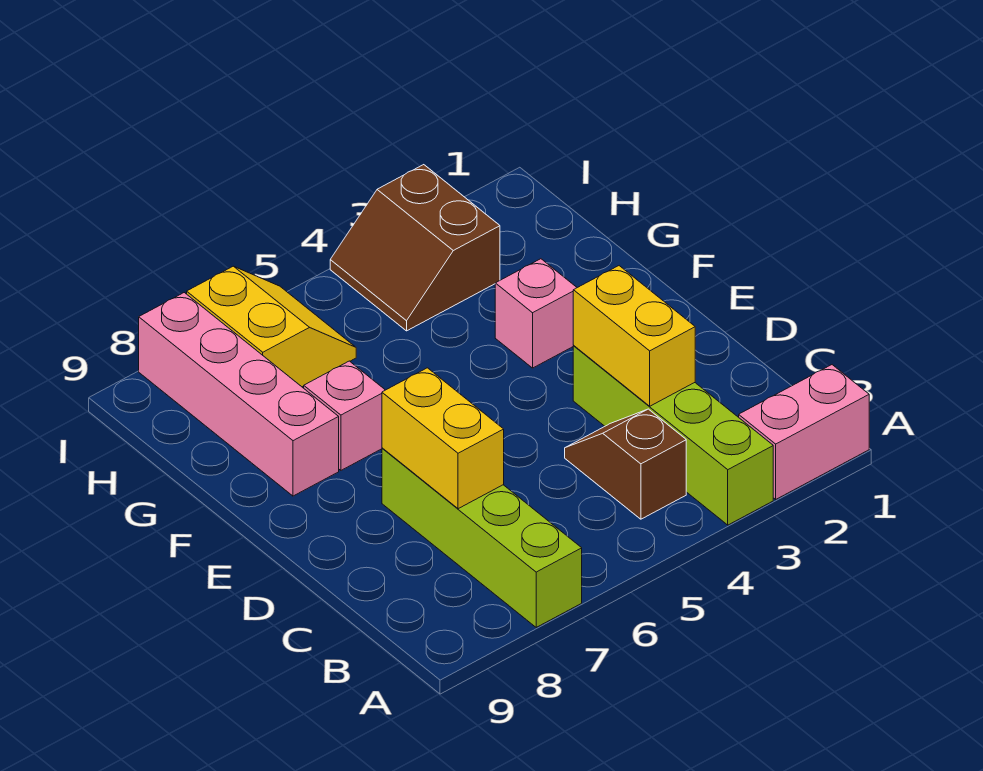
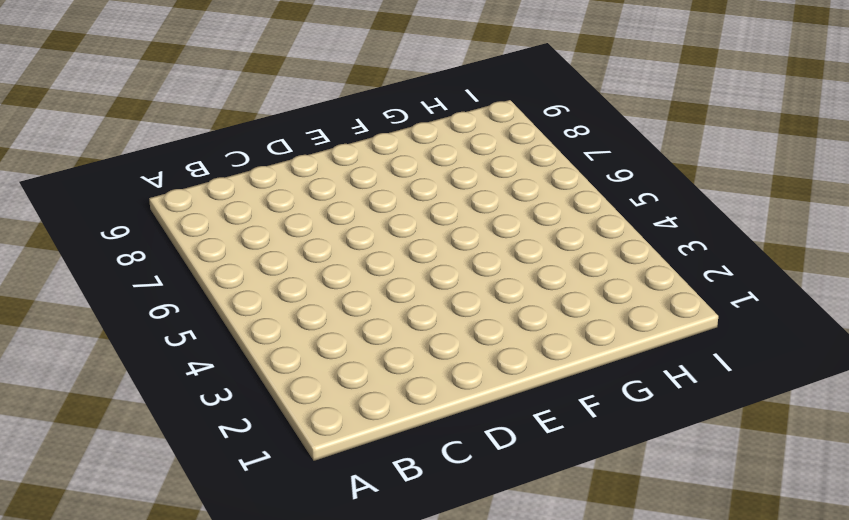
none -> pink 1x2 brick [739,365,869,499]
none -> lime 1x4 brick [573,346,773,525]

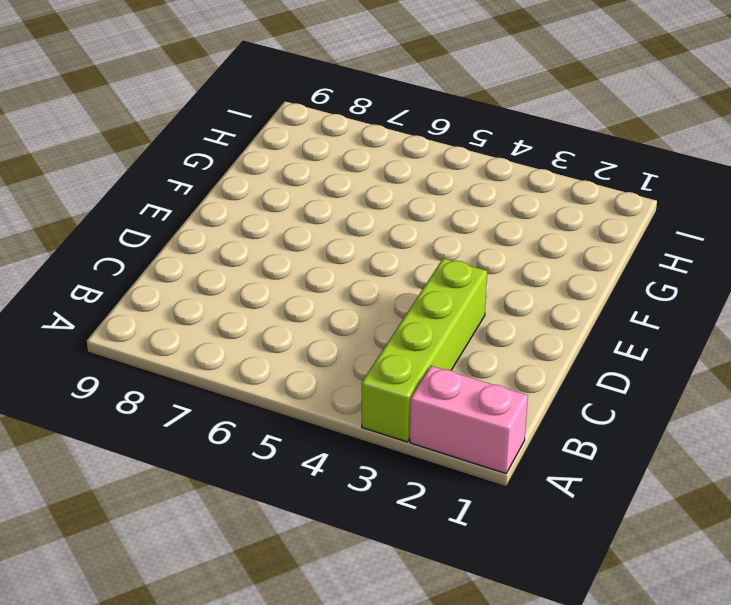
none -> lime 1x4 brick [382,448,582,627]
none -> brown 1x2 slope [565,409,686,519]

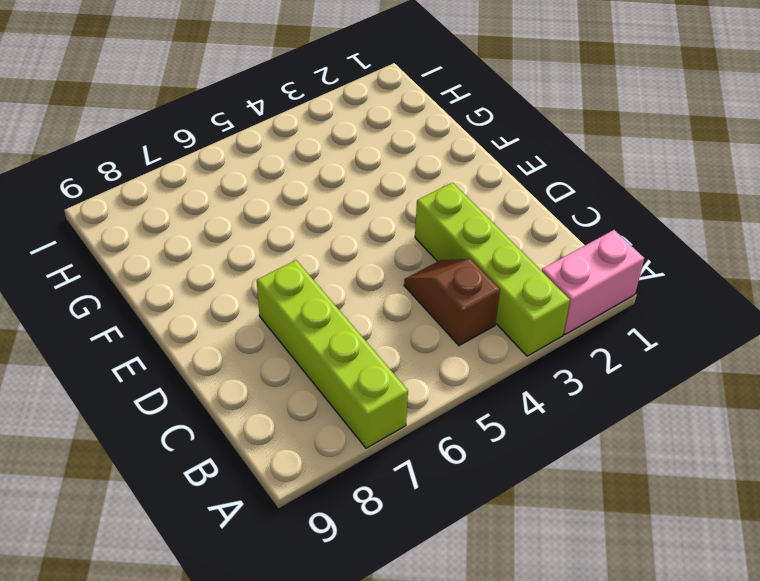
none -> pink 1x1 brick [495,259,577,368]
none -> pink 1x1 brick [304,361,385,470]

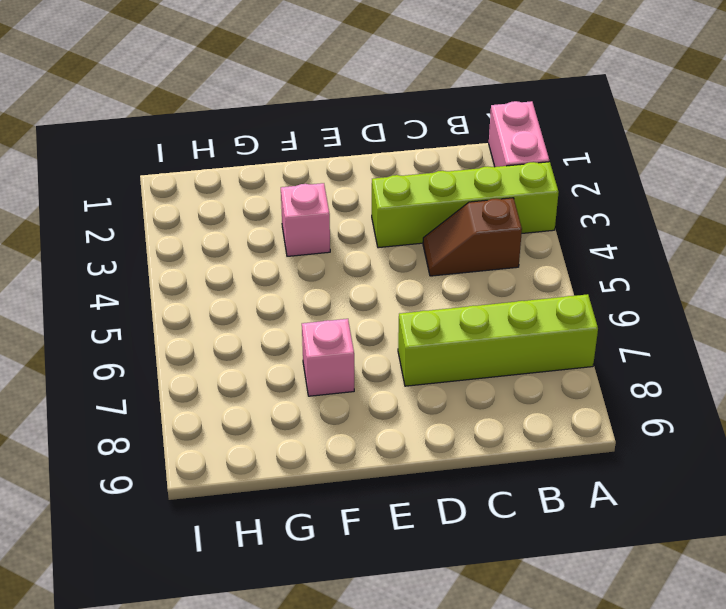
none -> pink 1x4 brick [139,293,339,496]
none -> brown 2x2 slope [330,165,500,331]

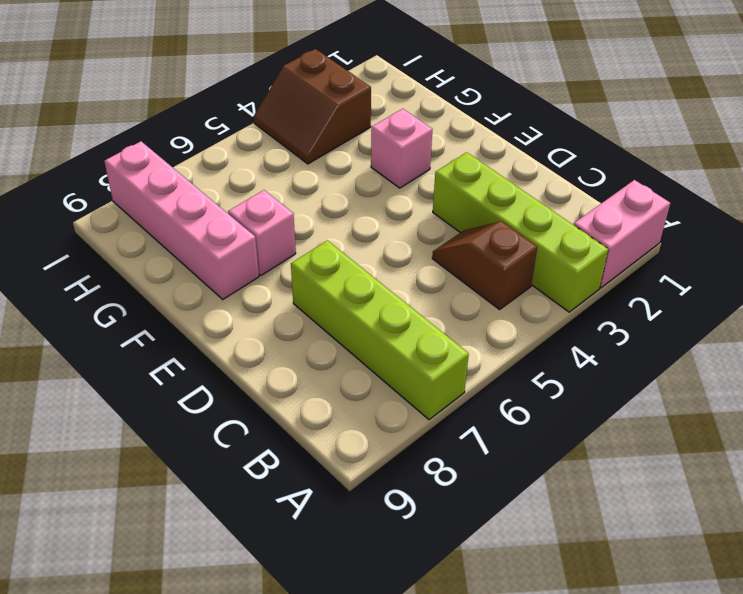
none -> yellow 2x2 slope [187,266,356,387]
none -> yellow 1x2 brick [573,266,695,406]

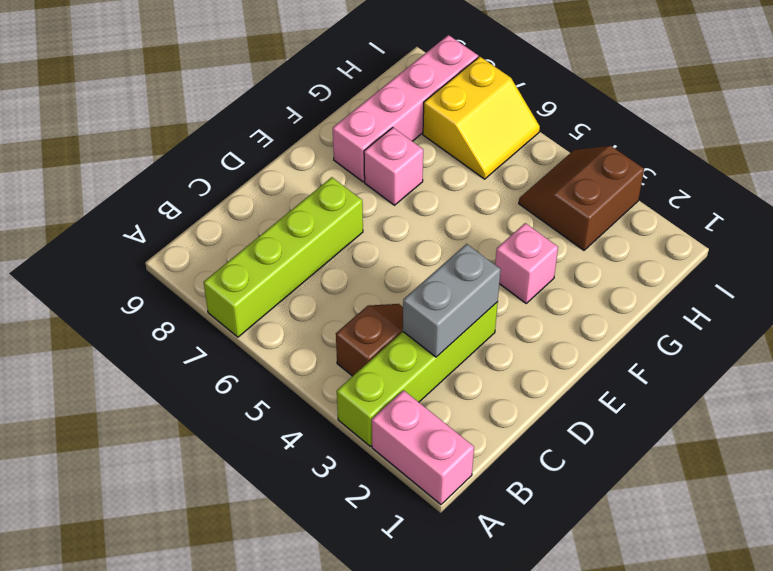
grey 1x2 brick [403,244,501,357] -> yellow 1x2 brick [573,266,695,406]
none -> yellow 1x2 brick [382,368,504,509]

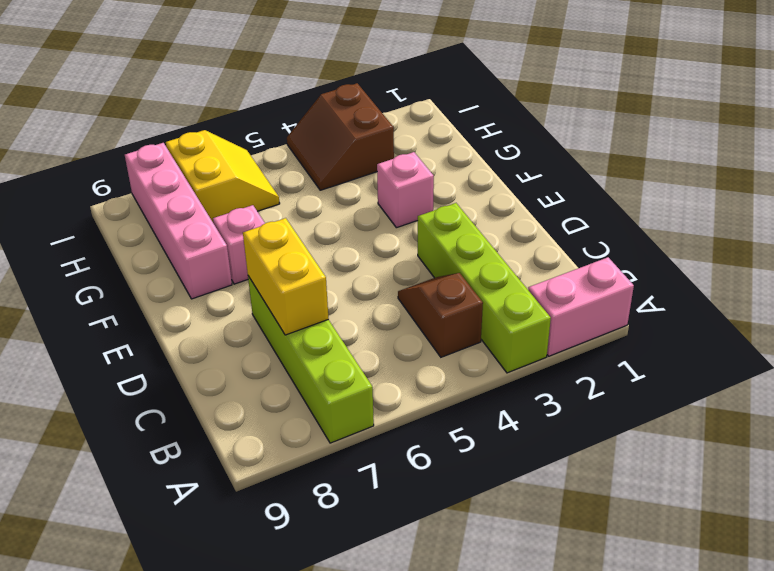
none -> yellow 1x2 brick [573,266,695,406]

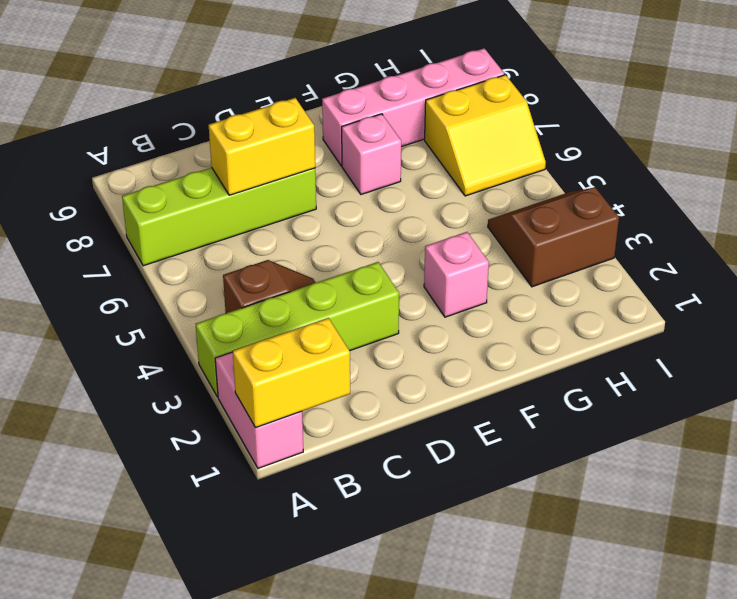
yellow 1x2 brick [233,318,350,428] -> yellow 1x2 brick moved to [573,266,695,406]

